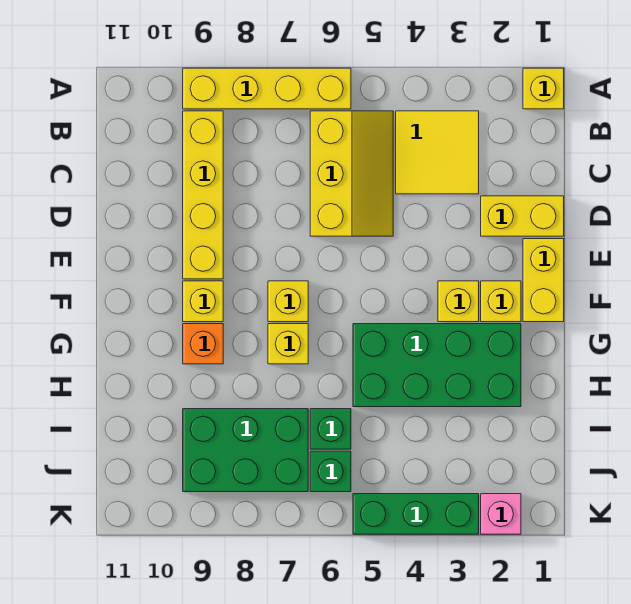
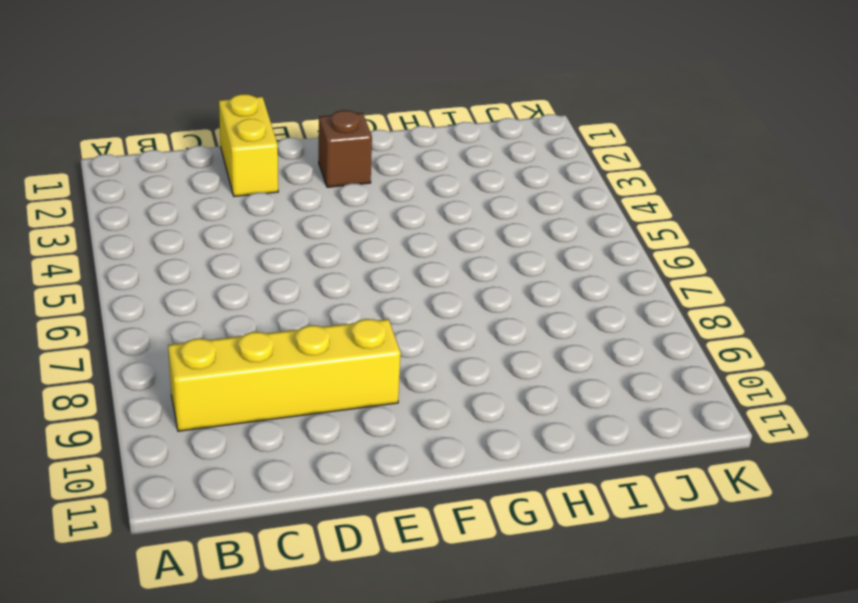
brown 1x1 brick [319,110,372,187] -> yellow 1x1 brick [481,281,521,322]
none -> yellow 1x1 brick [523,68,564,109]
none -> yellow 1x4 brick [183,68,351,109]
none -> yellow 2x2 tile [396,111,479,194]

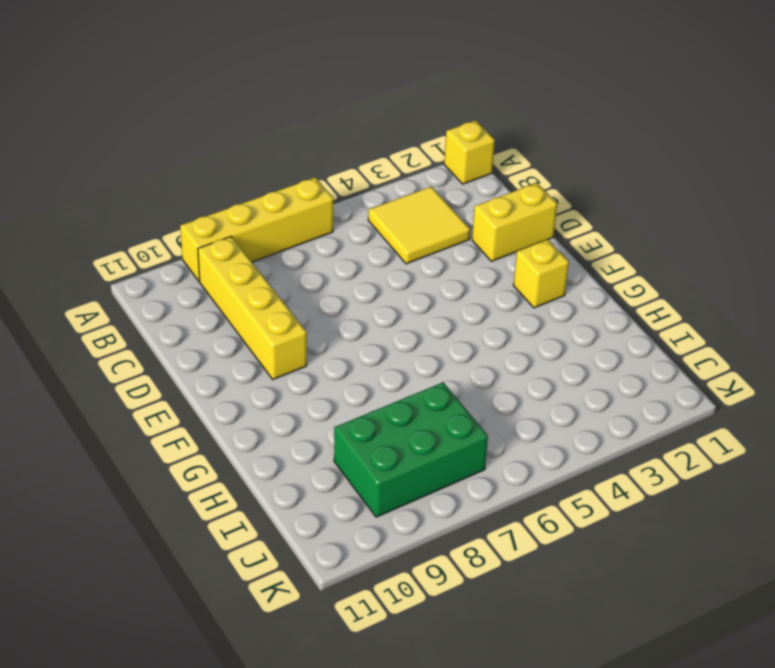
none -> yellow 2x3 slope [310,111,393,236]
none -> yellow 1x2 brick [523,239,564,322]
none -> yellow 1x1 brick [438,281,479,322]

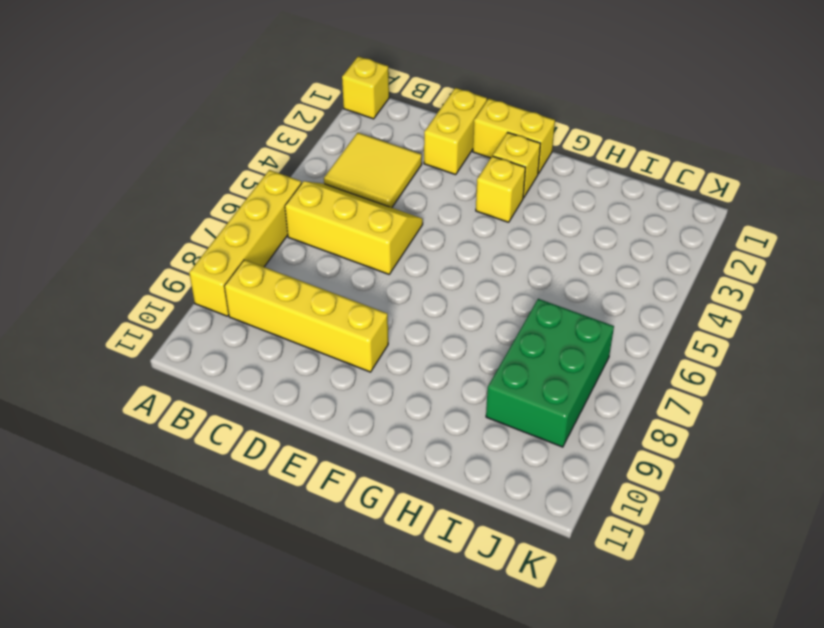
none -> yellow 1x1 brick [268,281,308,322]
none -> yellow 1x1 brick [183,281,223,322]
none -> green 2x4 brick [353,324,521,407]

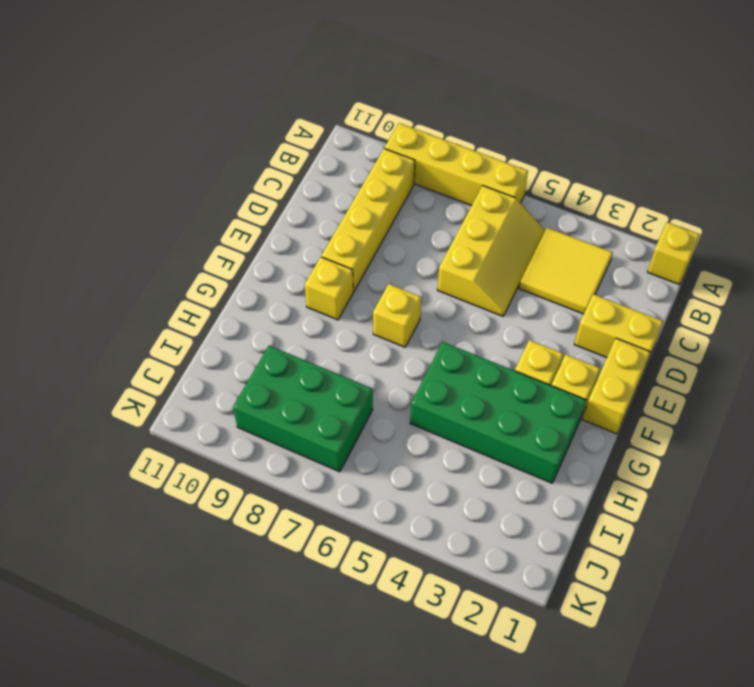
none -> yellow 1x1 brick [268,324,308,364]
none -> orange 1x1 brick [183,324,223,364]
none -> green 1x1 brick [310,409,351,449]

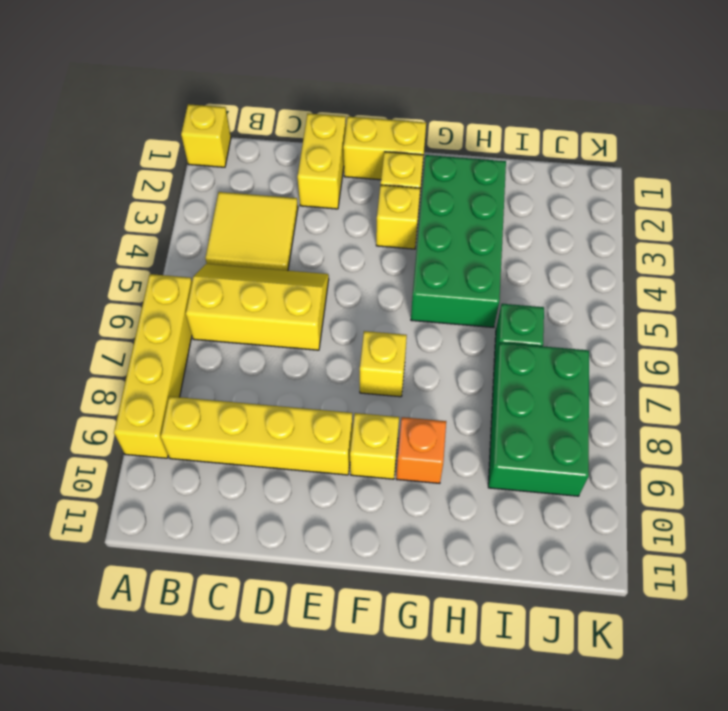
none -> yellow 1x1 brick [268,324,308,364]
none -> green 1x1 brick [310,451,351,492]
none -> pink 1x1 brick [481,494,521,534]

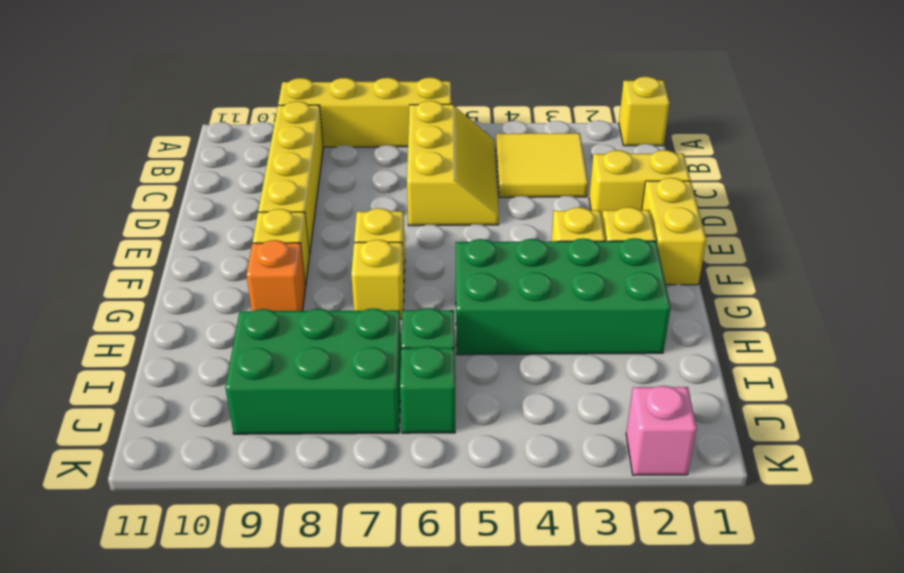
none -> green 1x3 brick [353,494,479,534]

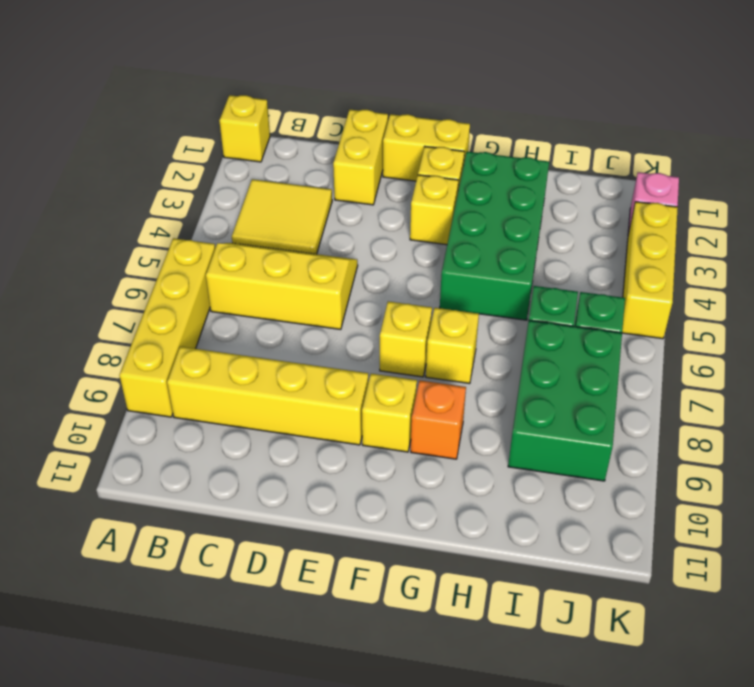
yellow 1x3 brick [622,202,678,339] -> green 1x3 brick [353,494,479,534]

